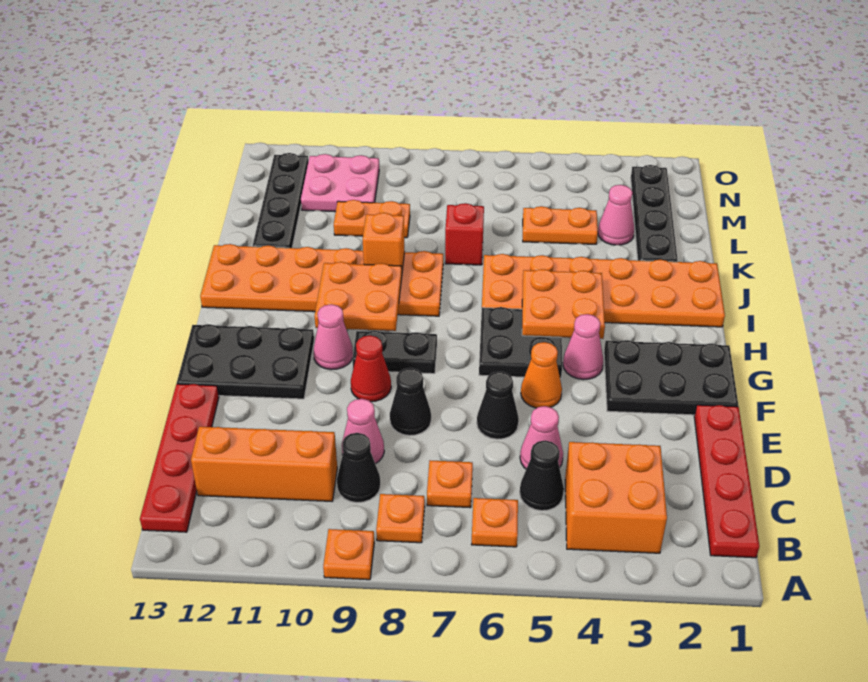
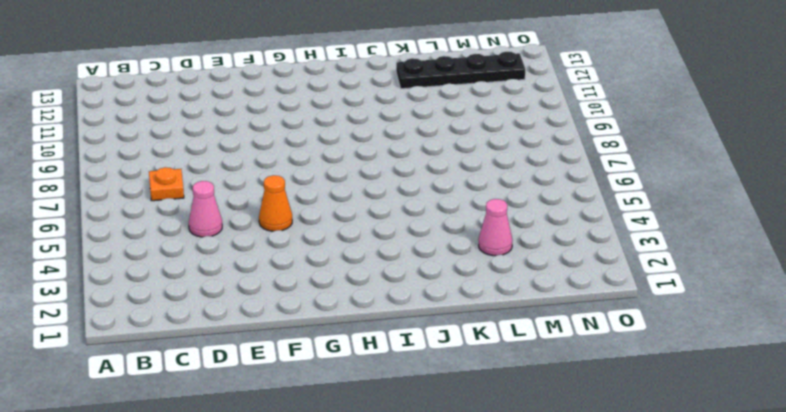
none -> orange 1x1 plate [323,529,374,580]
none -> red 1x4 plate [694,405,759,558]
none -> orange 2x2 brick [565,442,667,553]
none -> orange 1x1 plate [472,498,518,547]

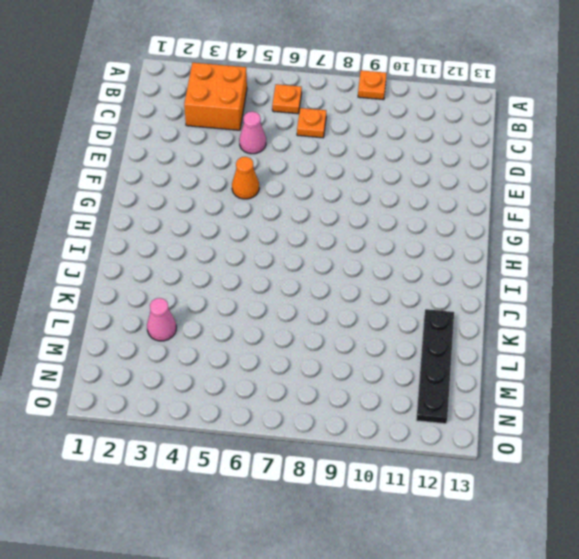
none -> red 1x4 plate [694,405,759,558]
none -> orange 1x1 plate [376,494,425,543]
none -> red 1x4 plate [140,384,219,532]
none -> black 1x1 cone [520,441,564,511]

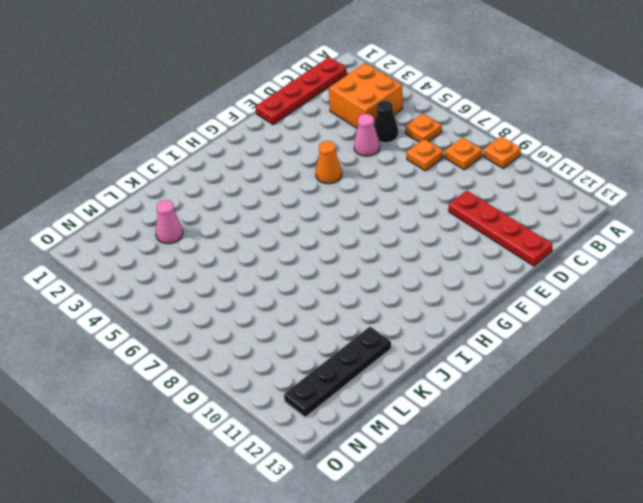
red 1x4 plate [449,190,552,266] -> red 1x4 plate turned to [140,384,219,532]
none -> black 1x1 cone [337,433,380,503]
none -> orange 1x3 brick [191,427,337,501]
none -> pink 1x1 cone [342,399,384,464]
none -> black 1x1 cone [477,372,519,439]

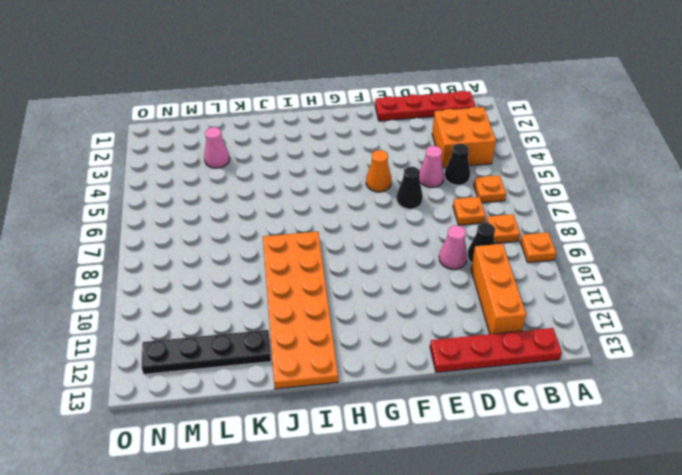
none -> black 1x1 cone [390,368,431,436]
none -> black 2x3 plate [604,340,738,415]
none -> red 1x1 cone [351,335,391,402]
none -> black 2x3 plate [177,324,314,399]

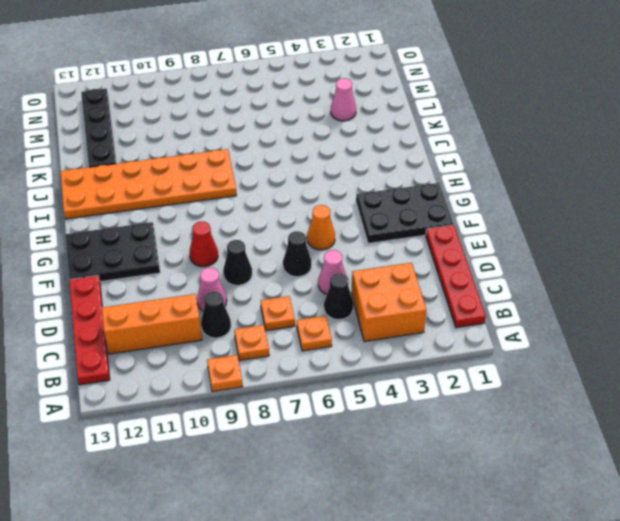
none -> pink 1x1 cone [563,314,603,380]
none -> black 2x2 plate [479,307,562,379]
none -> black 1x2 plate [352,331,437,374]
none -> pink 1x1 cone [313,304,353,370]

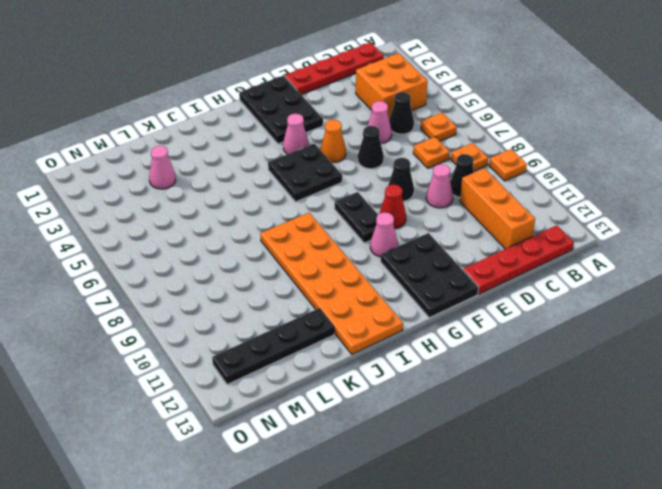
none -> orange 2x6 plate [482,254,725,327]
none -> black 1x4 plate [631,165,678,262]
none -> red 1x1 brick [445,203,484,265]
none -> orange 1x2 plate [523,206,598,244]

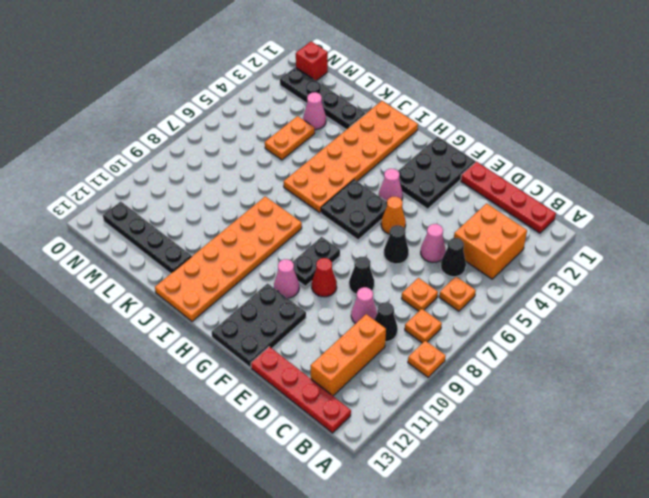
red 1x1 brick [296,42,328,81] -> red 1x1 brick moved to [445,203,484,265]
none -> orange 1x2 plate [334,200,410,238]
none -> pink 2x2 plate [301,154,379,212]
none -> orange 2x2 plate [522,269,605,339]
none -> orange 2x2 plate [314,262,402,331]

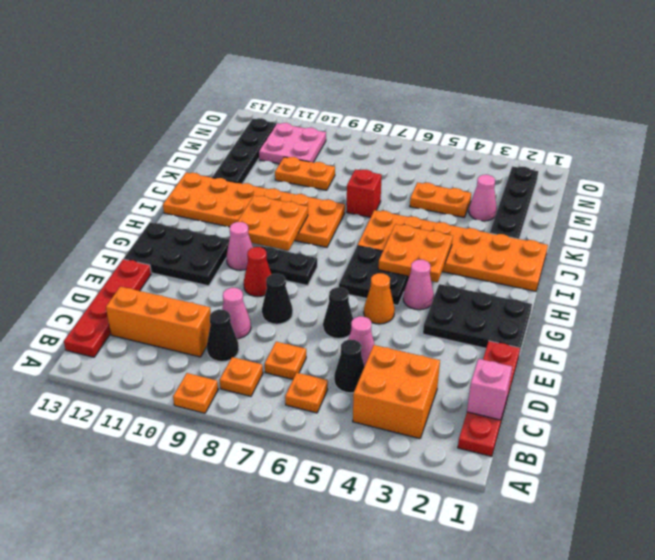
pink 1x1 brick [467,359,512,420] -> none
none -> orange 1x1 brick [363,213,405,270]

